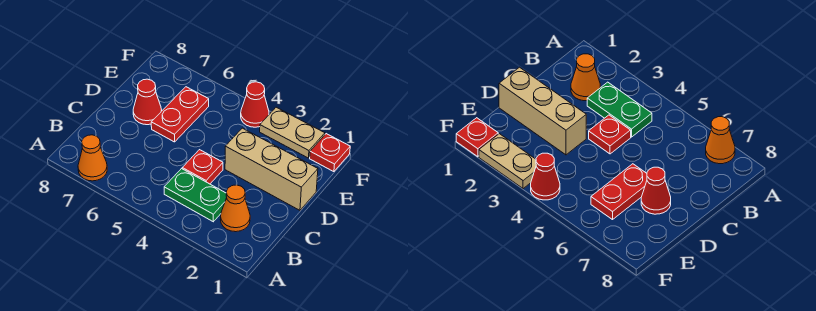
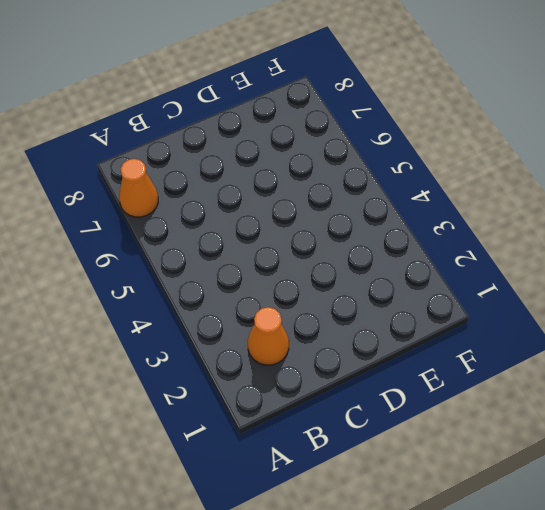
none -> green 1x2 plate [164,169,227,222]
none -> red 1x1 plate [182,150,223,184]

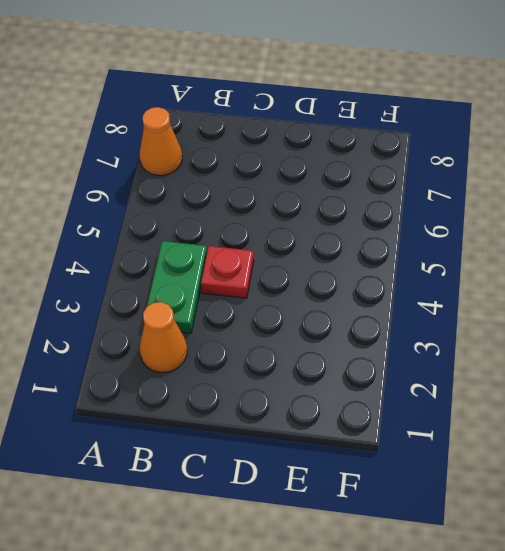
none -> tan 1x3 brick [225,128,318,210]
none -> red 1x2 plate [151,87,209,142]

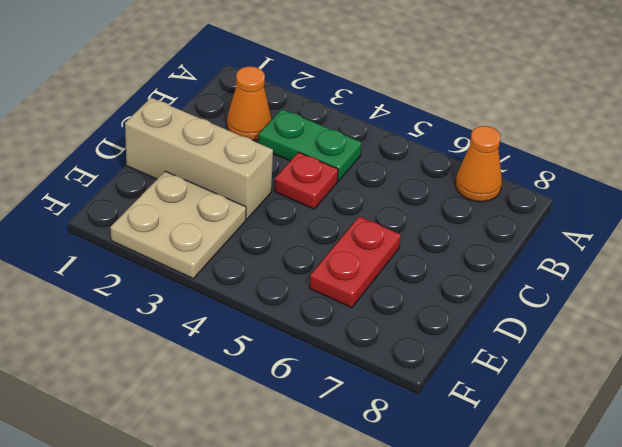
tan 2x2 plate [110,171,246,278] -> tan 1x2 plate [260,107,325,158]
none -> red 1x1 cone [133,79,162,125]
none -> red 1x1 plate [310,134,350,172]

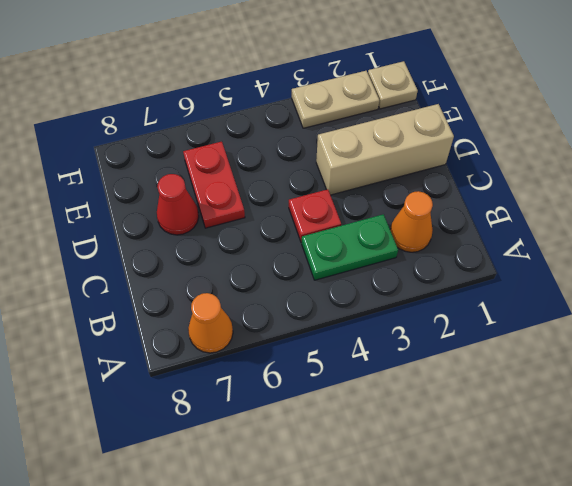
tan 1x1 plate [368,61,418,109] -> red 1x1 plate [310,134,350,172]
none -> red 1x1 cone [241,82,269,127]

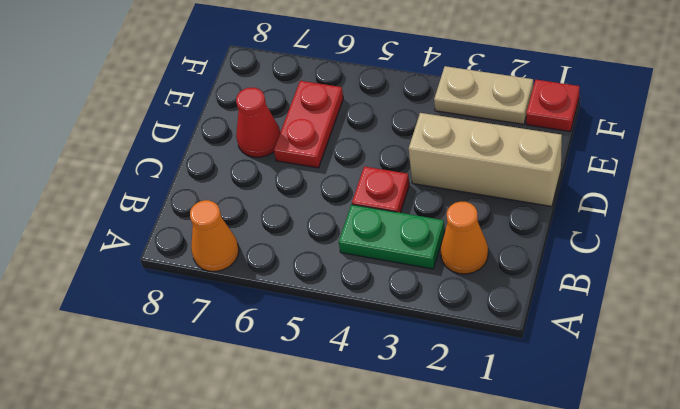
none -> red 1x1 cone [241,82,269,127]

